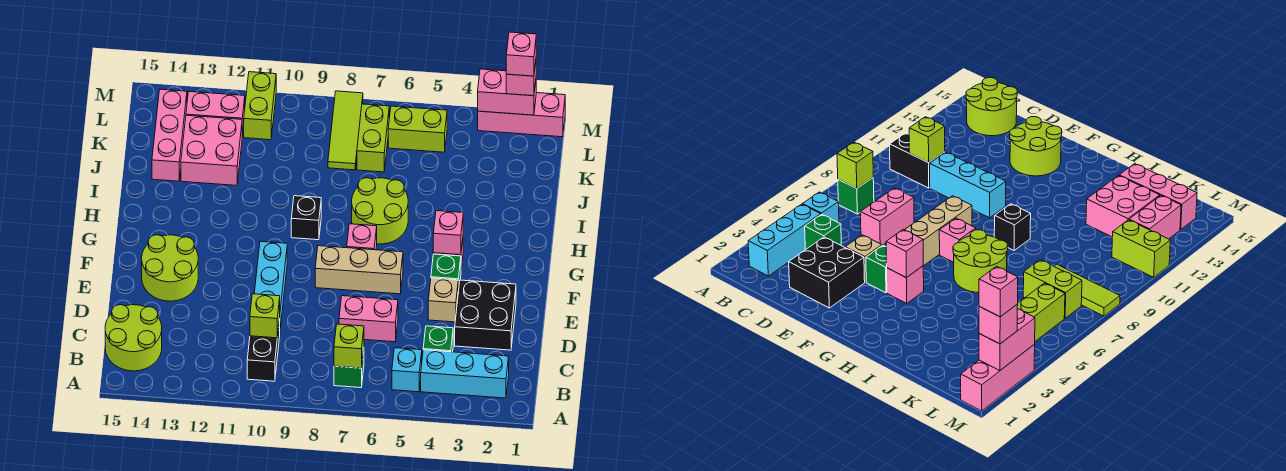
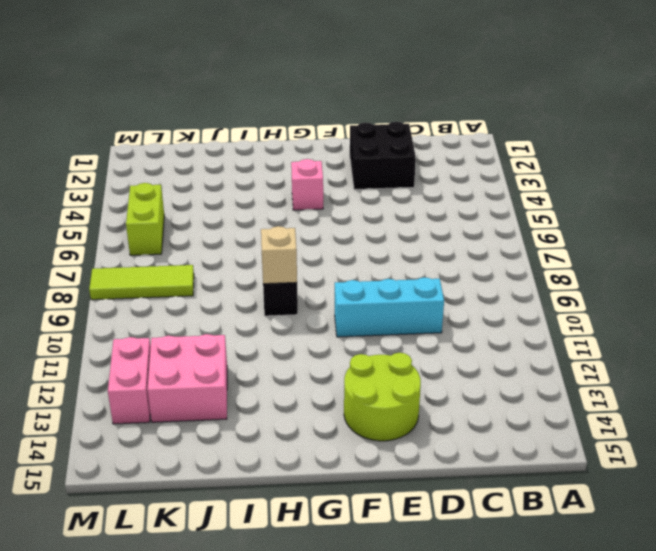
tan 1x1 brick [261,226,297,284] -> tan 1x1 brick moved to [428,278,458,322]
none -> cyan 1x3 brick [421,350,509,398]
none -> cyan 1x1 brick [392,348,422,392]
none -> green 1x1 brick [334,350,364,388]
none -> black 1x2 brick [247,318,280,381]

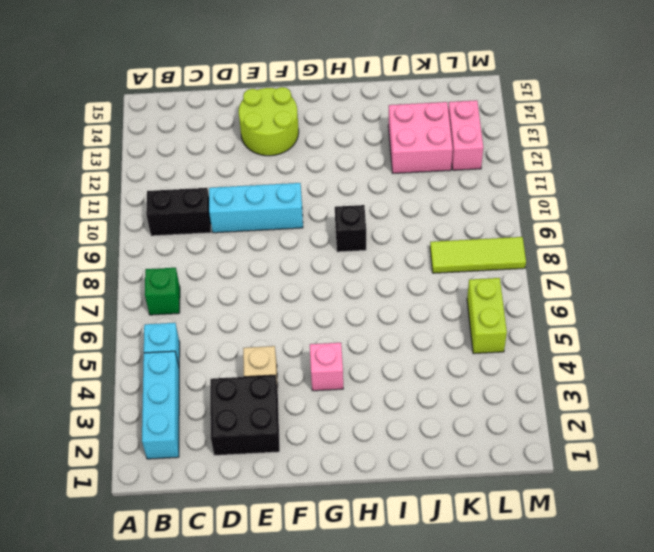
none -> lime 2x2 round brick [105,305,162,371]
none -> green 1x1 brick [423,326,453,352]
none -> pink 1x2 brick [339,296,398,342]
none -> green 1x1 brick [431,254,461,291]

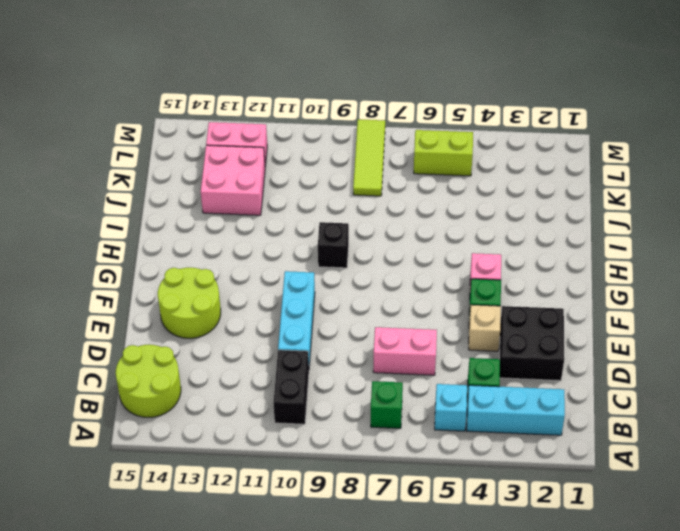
none -> tan 1x3 brick [315,246,403,294]
none -> pink 1x1 brick [347,224,377,250]
none -> lime 2x2 round brick [352,178,408,244]
none -> pink 1x3 brick [152,89,187,181]

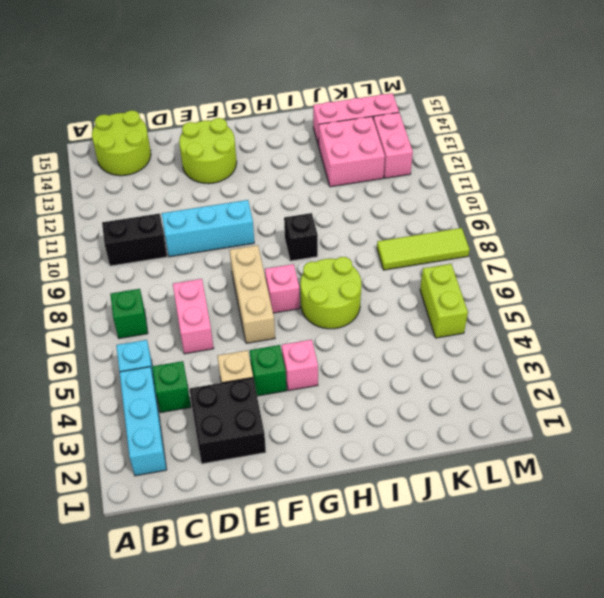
none -> lime 1x2 brick [357,104,389,172]
none -> lime 1x2 brick [244,72,276,140]
none -> pink 1x3 brick [478,93,565,137]
none -> lime 1x1 brick [334,324,364,368]

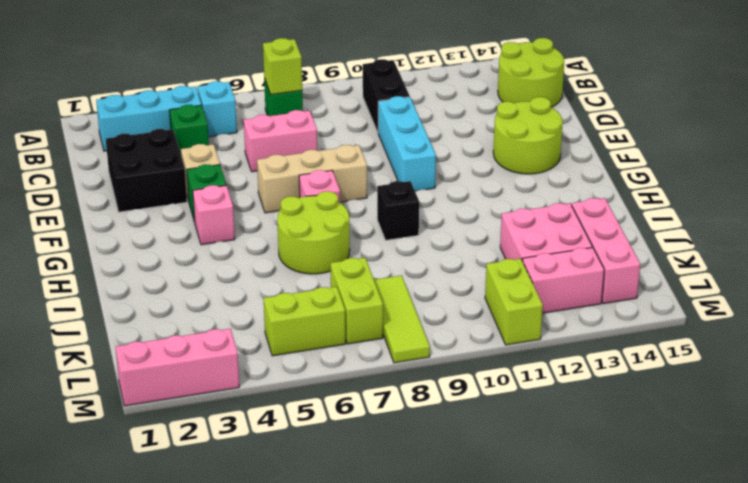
none -> lime 1x1 brick [250,294,280,338]
none -> pink 1x1 brick [433,211,463,255]
none -> pink 1x2 brick [478,69,536,115]
none -> pink 1x1 brick [506,62,536,96]

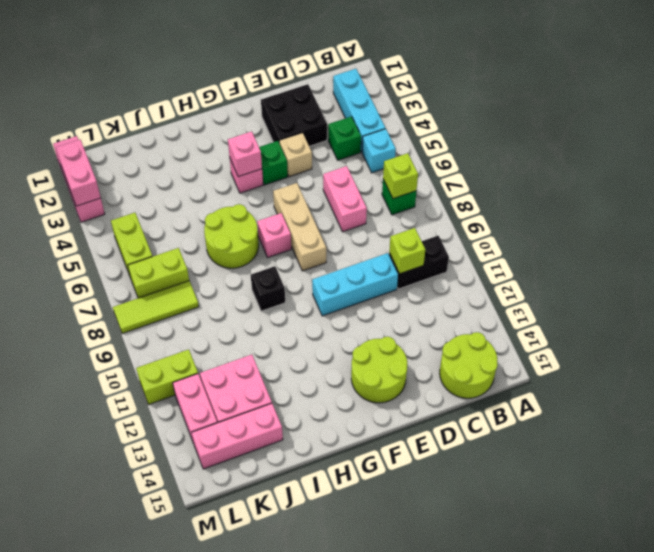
none -> pink 1x1 brick [506,62,536,96]
none -> pink 1x1 brick [506,32,536,76]

